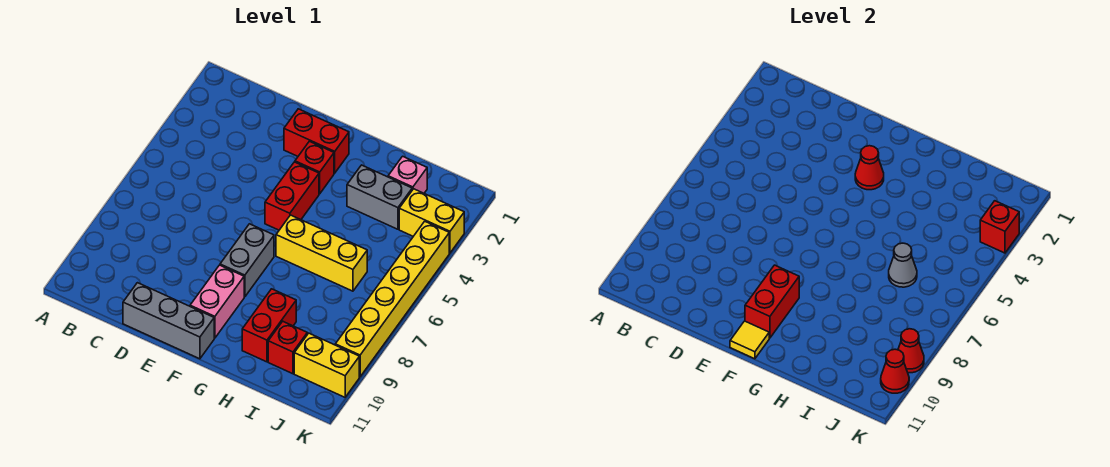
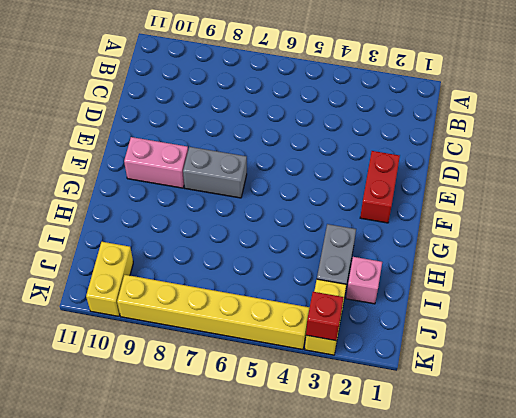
none -> grey 1x3 brick [123,283,214,359]
none -> red 1x1 brick [295,141,334,194]
none -> red 1x2 brick [265,162,319,230]

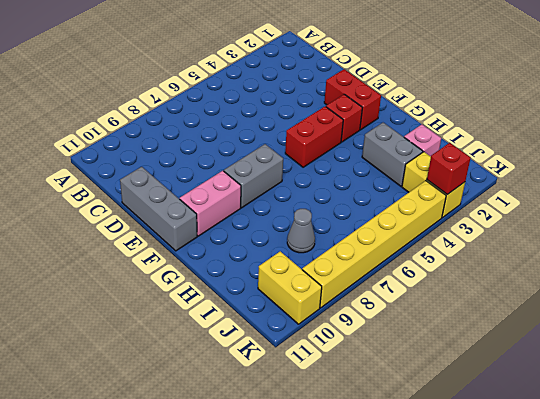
grey 1x1 cone [287,209,315,253] -> grey 1x1 cone moved to [889,243,917,287]
none -> yellow 1x3 brick [276,215,367,291]
none -> red 1x2 brick [242,289,296,362]
none -> red 1x1 brick [268,321,307,374]

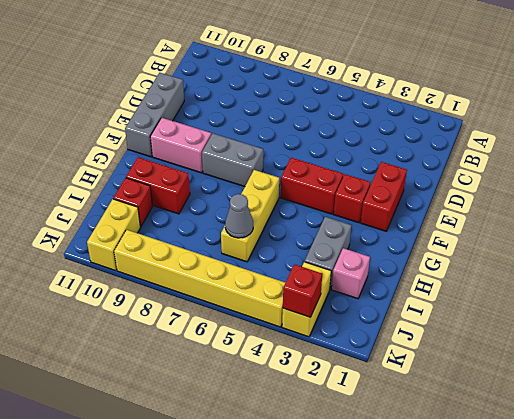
none -> red 1x1 cone [855,146,884,190]
none -> red 1x2 brick [745,265,799,338]
none -> yellow 1x1 tile [730,321,769,359]

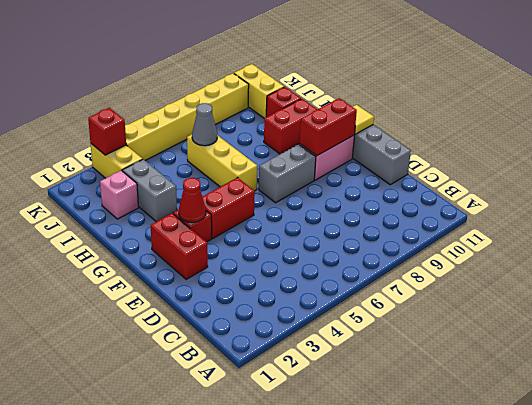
none -> red 1x1 cone [898,329,924,373]
none -> red 1x1 cone [881,349,909,393]

